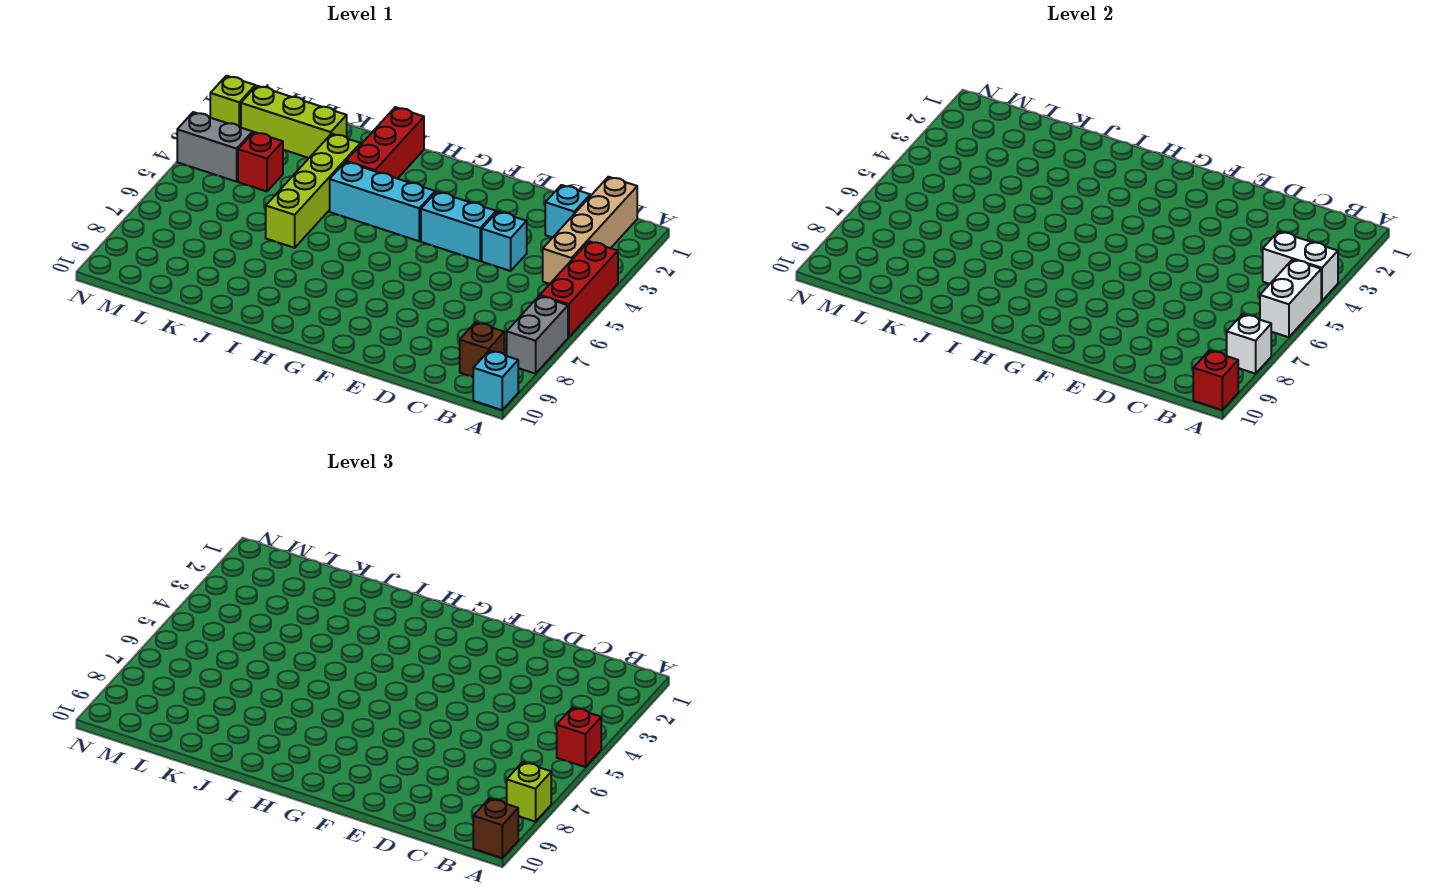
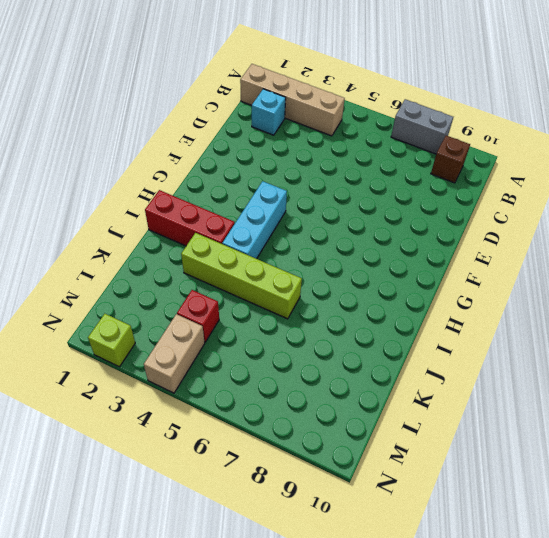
tan 1x2 brick [144,314,205,393] -> grey 1x2 brick [177,112,253,182]
none -> red 1x3 brick [540,241,618,337]
none -> cyan 1x1 brick [473,350,518,410]
none -> cyan 1x1 brick [482,211,527,271]

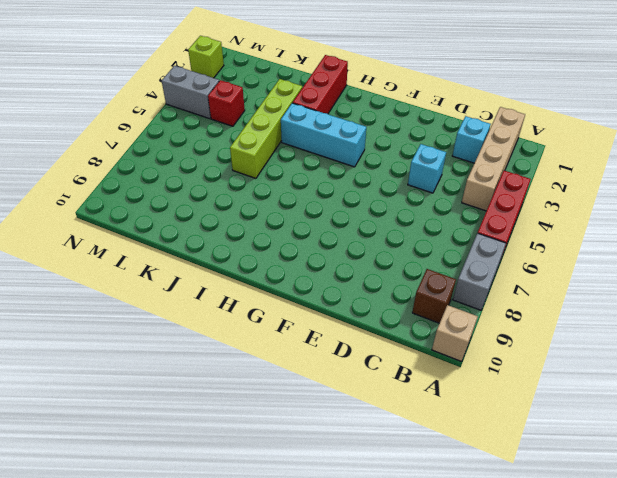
tan 1x1 brick [432,305,478,361] -> cyan 1x1 brick [473,350,518,410]
none -> cyan 1x2 brick [421,192,496,261]
none -> lime 1x3 brick [241,86,347,158]
none -> white 1x2 brick [1263,231,1338,301]

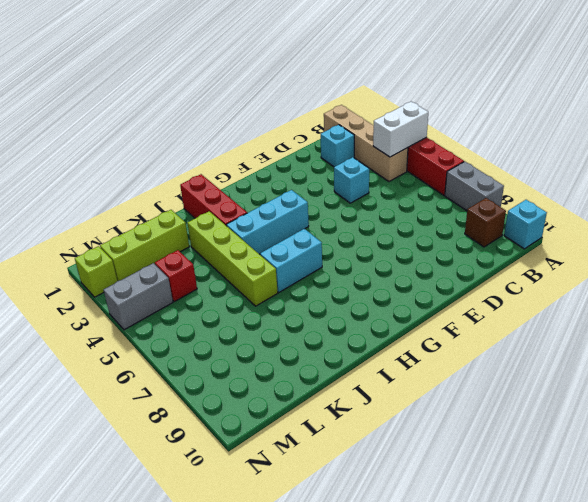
cyan 1x2 brick [260,229,322,292] -> cyan 1x2 brick moved to [421,192,496,261]
none -> white 1x2 brick [1260,260,1321,337]
none -> white 1x1 brick [1227,314,1271,374]
none -> red 1x1 brick [1193,350,1238,410]

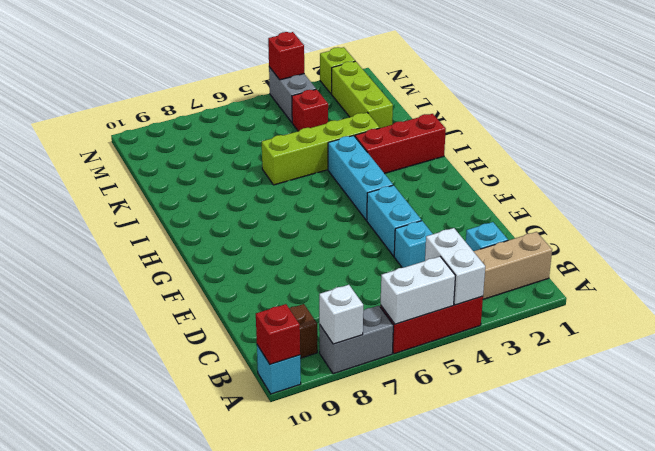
red 1x1 brick [268,32,304,80] -> red 1x1 brick moved to [557,708,601,767]
none -> lime 1x1 brick [507,762,551,822]
none -> brown 1x1 brick [473,798,518,858]

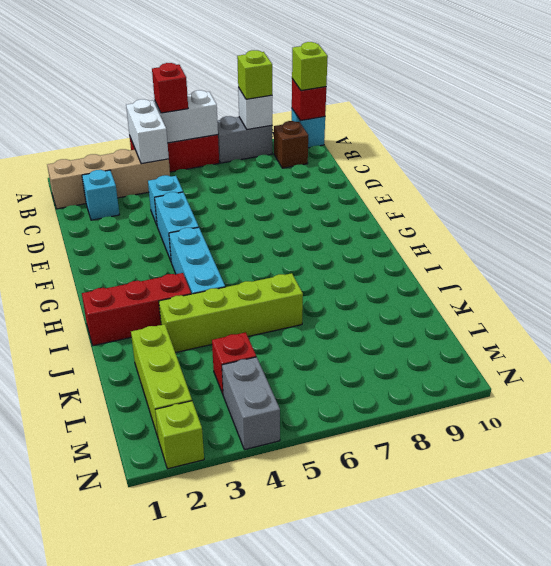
lime 1x1 brick [292,42,328,91] -> brown 1x1 brick [473,798,518,858]

